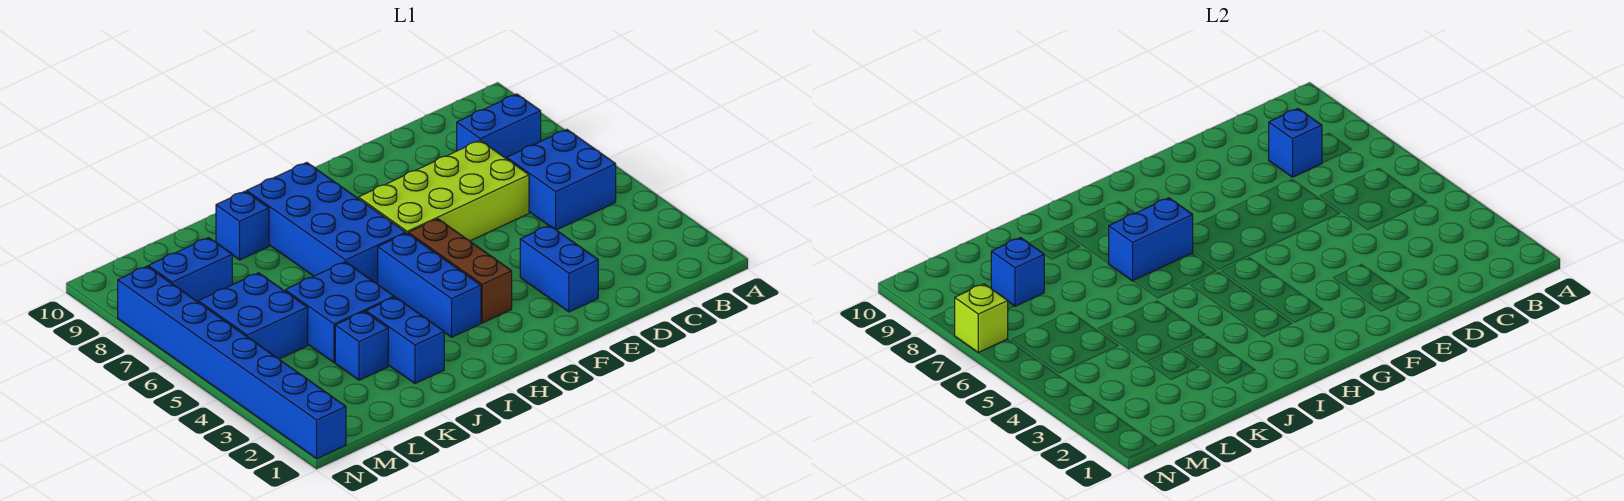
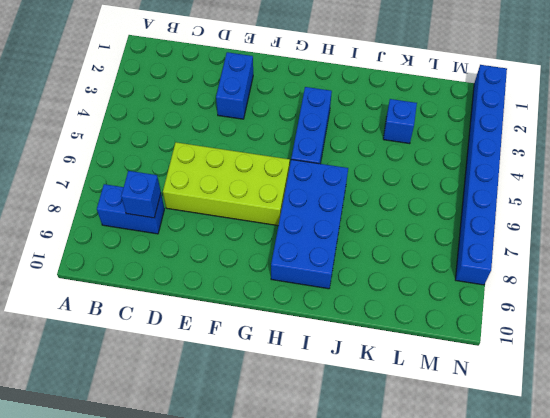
none -> blue 2x2 brick [507,129,616,230]
none -> brown 1x3 brick [408,219,512,323]
none -> blue 1x2 brick [366,297,444,384]

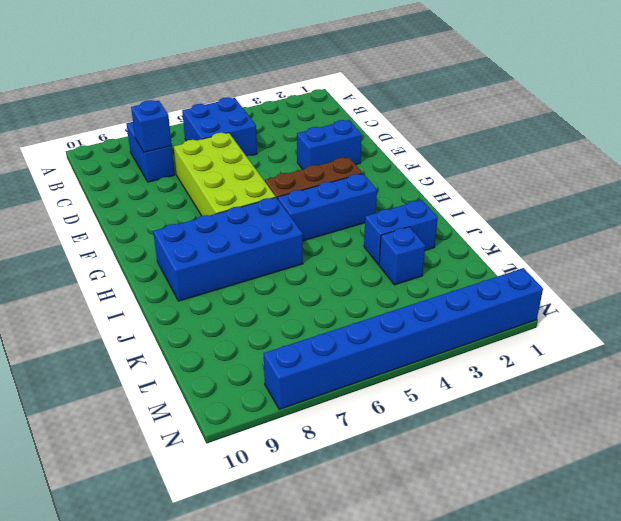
none -> blue 2x2 brick [285,262,394,363]
none -> blue 1x1 brick [216,191,269,260]
none -> blue 2x2 brick [199,273,308,359]

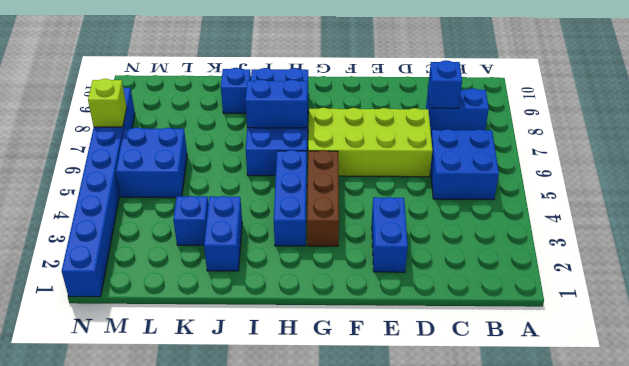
none -> blue 2x2 brick [285,262,394,363]
none -> blue 1x2 brick [148,238,232,302]
none -> blue 1x1 brick [991,238,1044,306]

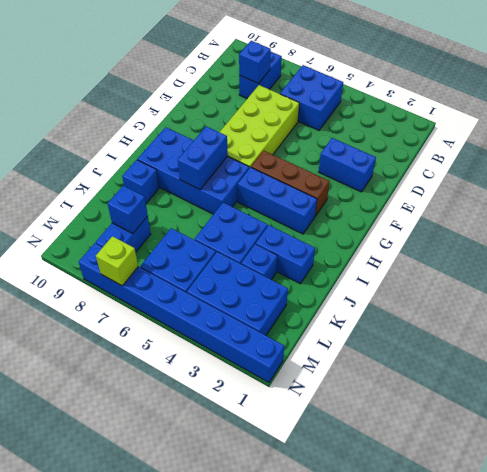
blue 2x3 brick [187,252,288,335] -> none

